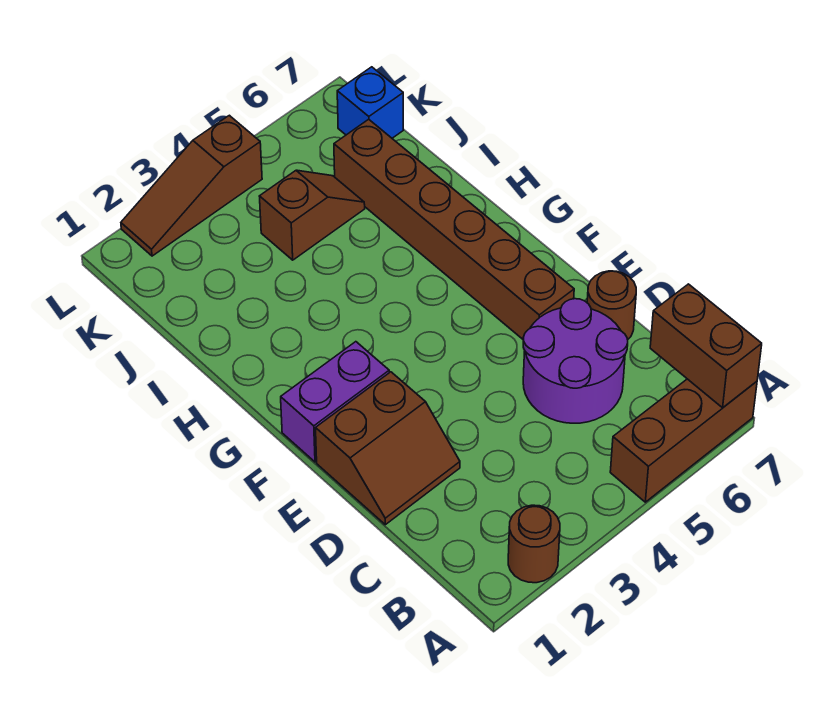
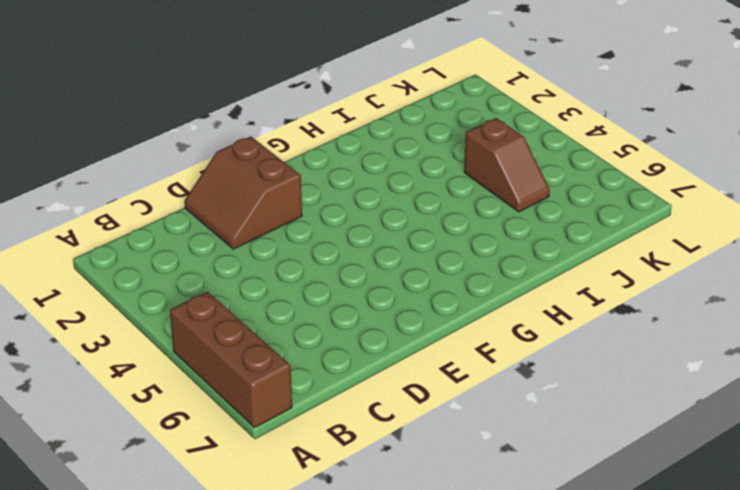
none -> brown 1x1 round brick [508,505,560,583]
none -> purple 2x2 round brick [523,299,628,423]

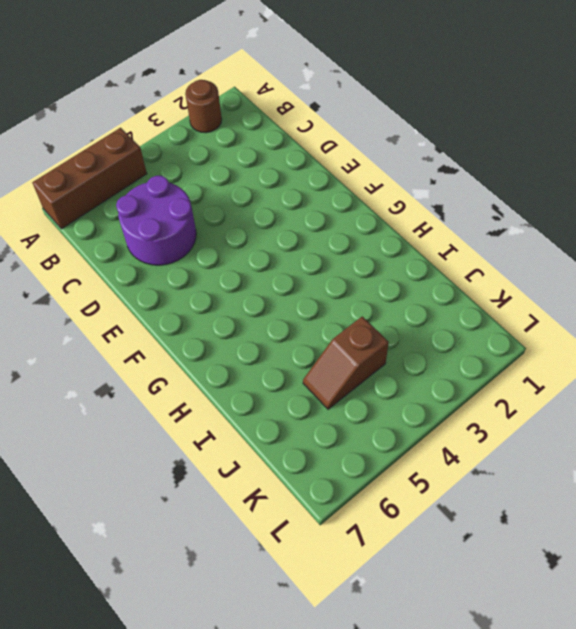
none -> brown 2x2 slope [316,372,460,525]
none -> brown 1x1 round brick [587,271,636,340]

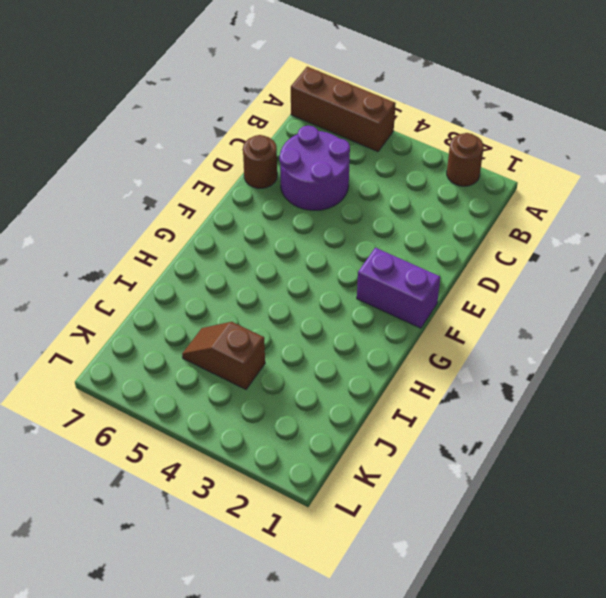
none -> brown 2x2 slope [316,372,460,525]
none -> brown 1x6 brick [334,119,574,339]

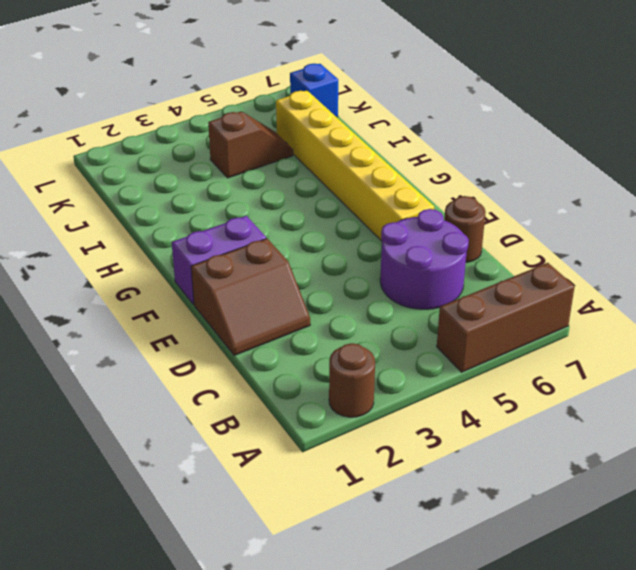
yellow 1x6 brick [276,91,434,241] -> brown 1x6 brick [334,119,574,339]
none -> brown 1x3 slope [121,115,262,256]
none -> brown 1x2 brick [650,284,762,408]

